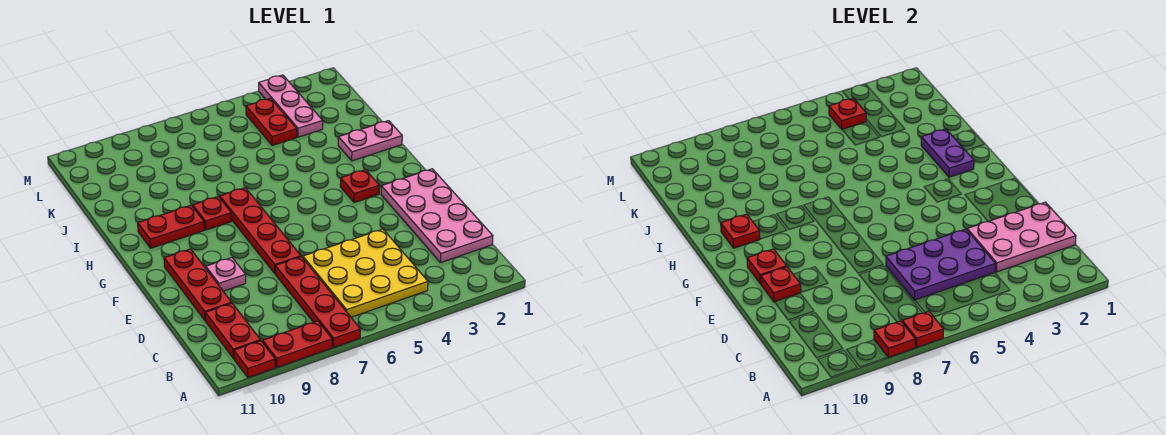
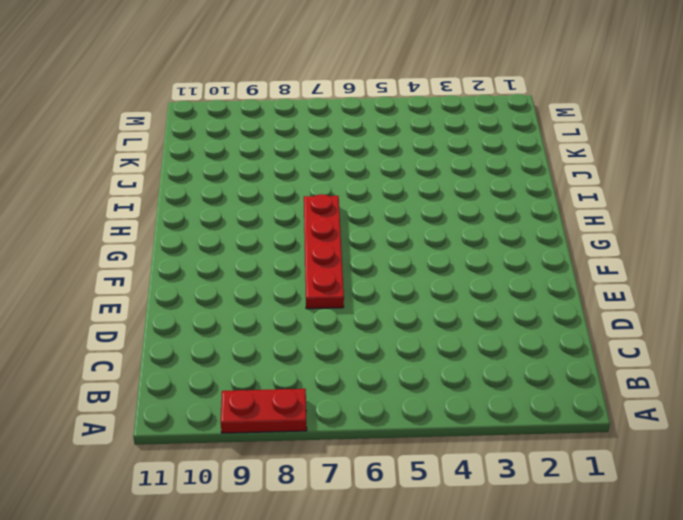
none -> red 1x4 plate [275,257,361,347]
none -> red 1x1 plate [234,341,275,378]
none -> yellow 3x3 plate [303,229,428,317]

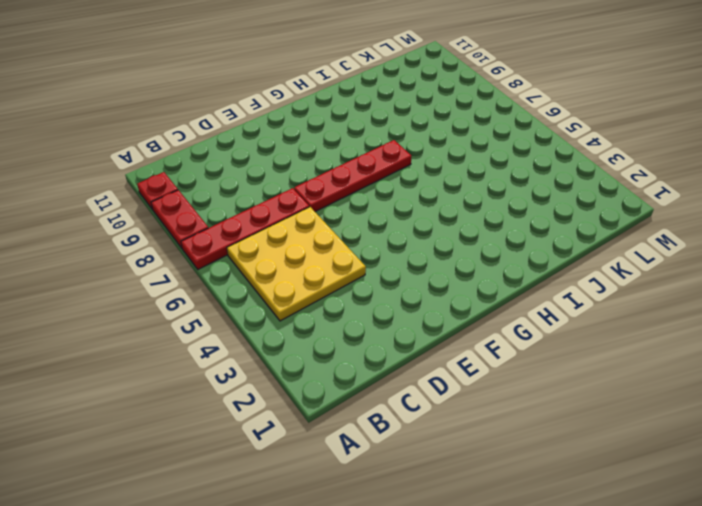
none -> red 1x2 plate [205,303,260,358]
none -> pink 2x4 plate [381,169,493,263]
none -> red 1x3 plate [164,249,232,320]

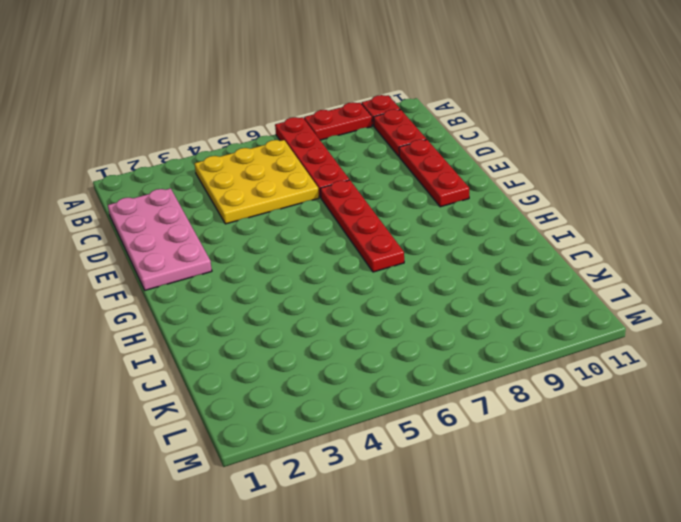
none -> pink 1x1 plate [206,258,246,291]
none -> red 1x1 plate [340,170,379,203]
none -> red 1x1 plate [193,196,232,230]

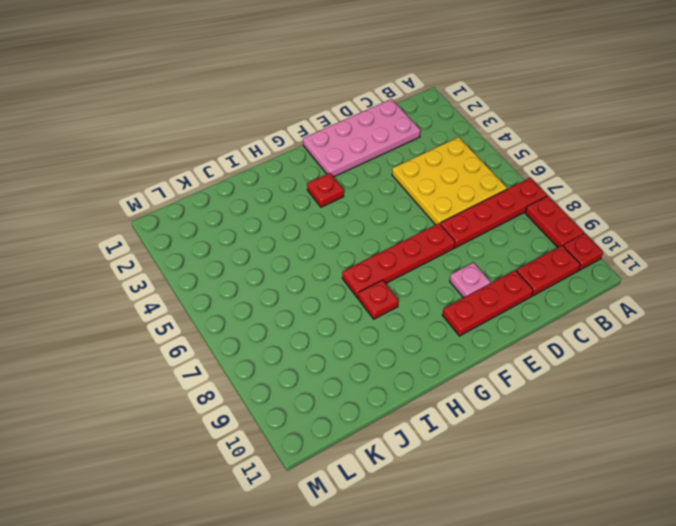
none -> red 1x2 plate [138,206,204,248]
none -> pink 1x2 plate [338,121,402,161]
none -> pink 1x3 plate [259,75,323,137]

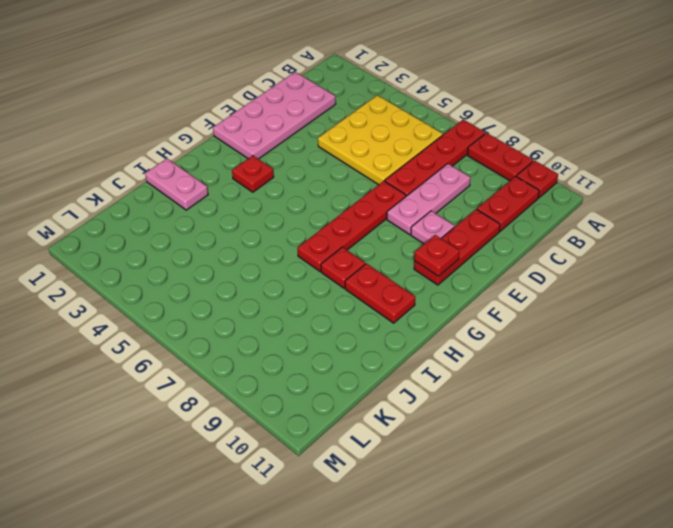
pink 1x3 plate [387,164,470,234] -> pink 1x3 plate moved to [259,75,323,137]
none -> red 1x2 plate [246,98,297,146]
none -> red 1x1 plate [902,311,944,347]
none -> red 1x1 plate [874,321,915,357]

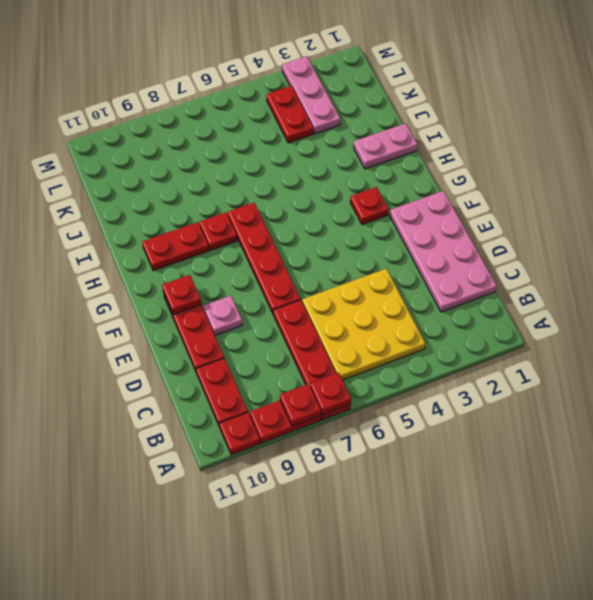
none -> pink 2x3 plate [967,202,1076,272]
none -> purple 2x3 plate [886,229,996,300]
none -> red 1x1 plate [761,267,801,302]

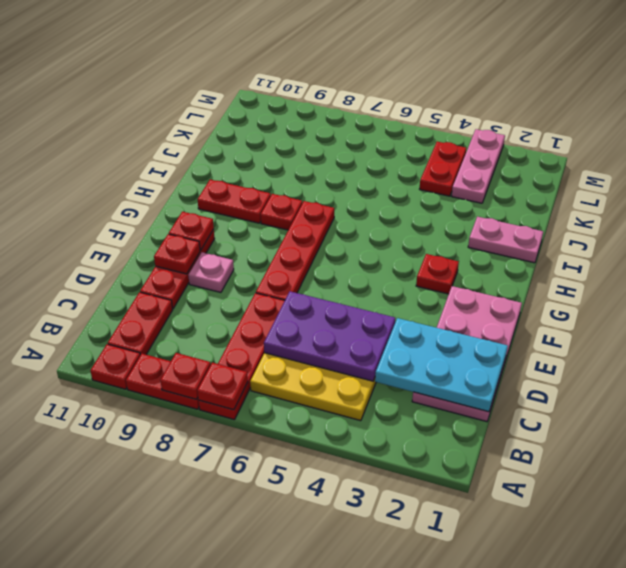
cyan 2x3 plate [375,318,508,412] -> pink 2x3 plate [967,202,1076,272]
none -> purple 1x2 plate [921,129,974,177]
none -> red 1x1 plate [721,214,760,248]
none -> red 1x1 plate [829,98,866,129]

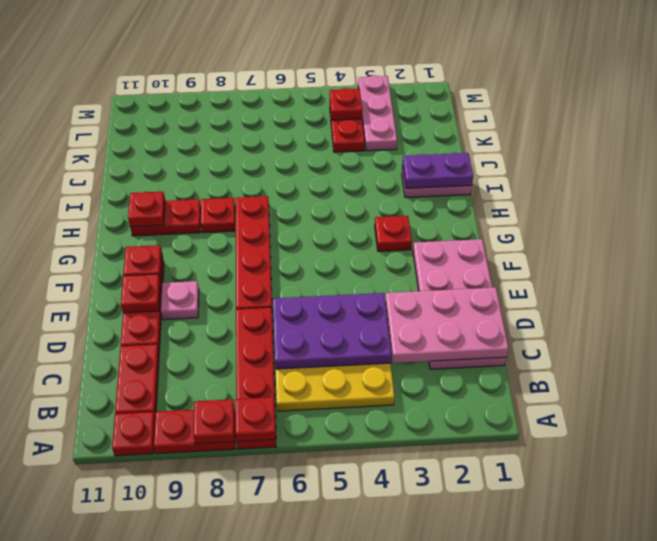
purple 1x2 plate [402,153,473,188] -> purple 1x2 plate turned to [921,129,974,177]

